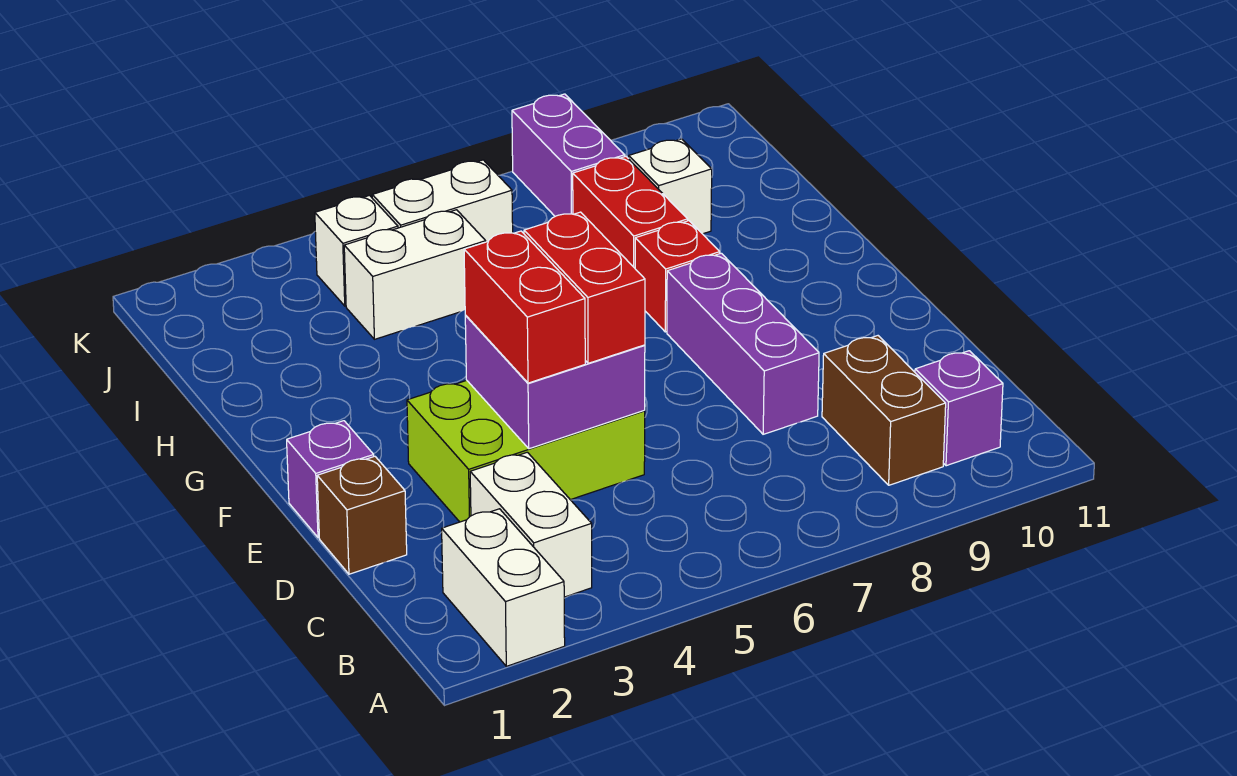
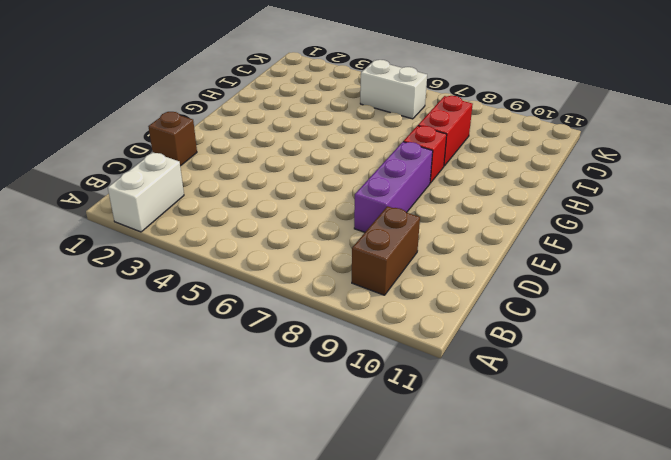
none -> white 1x2 brick [470,452,592,597]
none -> purple 1x1 brick [915,351,1003,466]
none -> lime 2x3 brick [407,380,645,522]

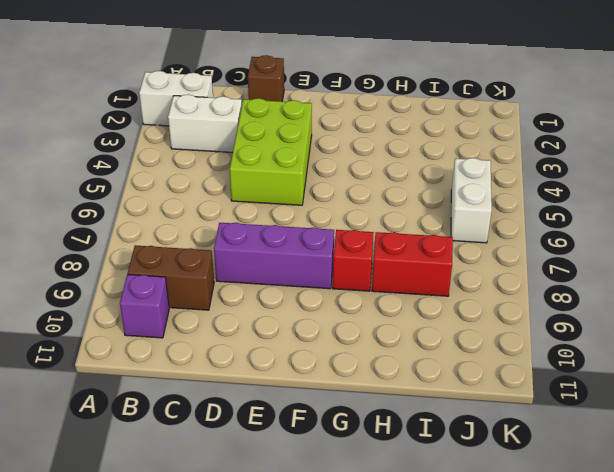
none -> purple 1x1 brick [287,421,374,538]
none -> white 1x2 brick [344,210,486,339]
none -> white 1x1 brick [629,139,712,234]

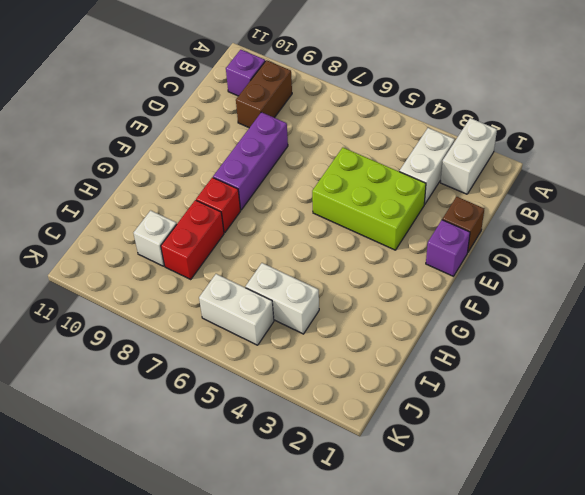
none -> white 1x1 brick [315,195,398,306]
none -> purple 1x2 brick [512,94,625,216]
none -> purple 2x2 brick [465,316,645,449]

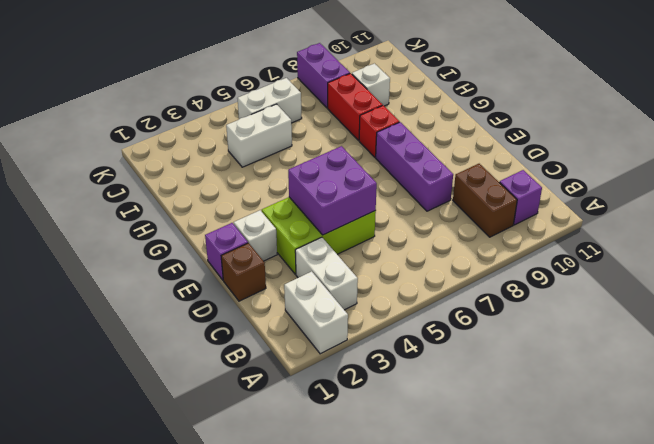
white 1x1 brick [234,210,277,261] -> white 1x1 brick moved to [315,195,398,306]
none -> red 1x2 brick [464,231,585,383]
none -> red 1x2 brick [524,212,645,363]

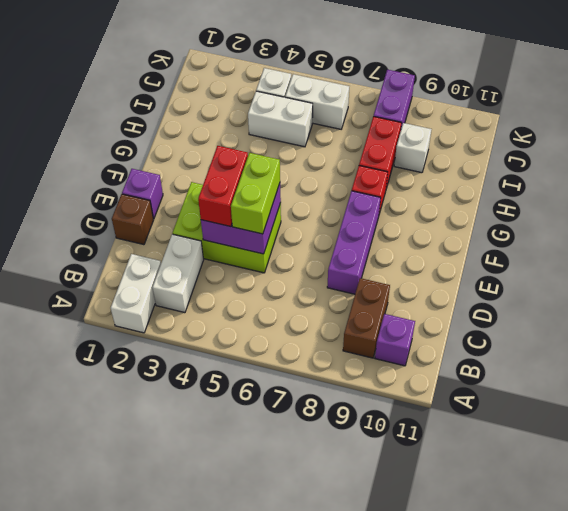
lime 1x2 brick [231,153,280,234] -> red 1x2 brick [524,212,645,363]

